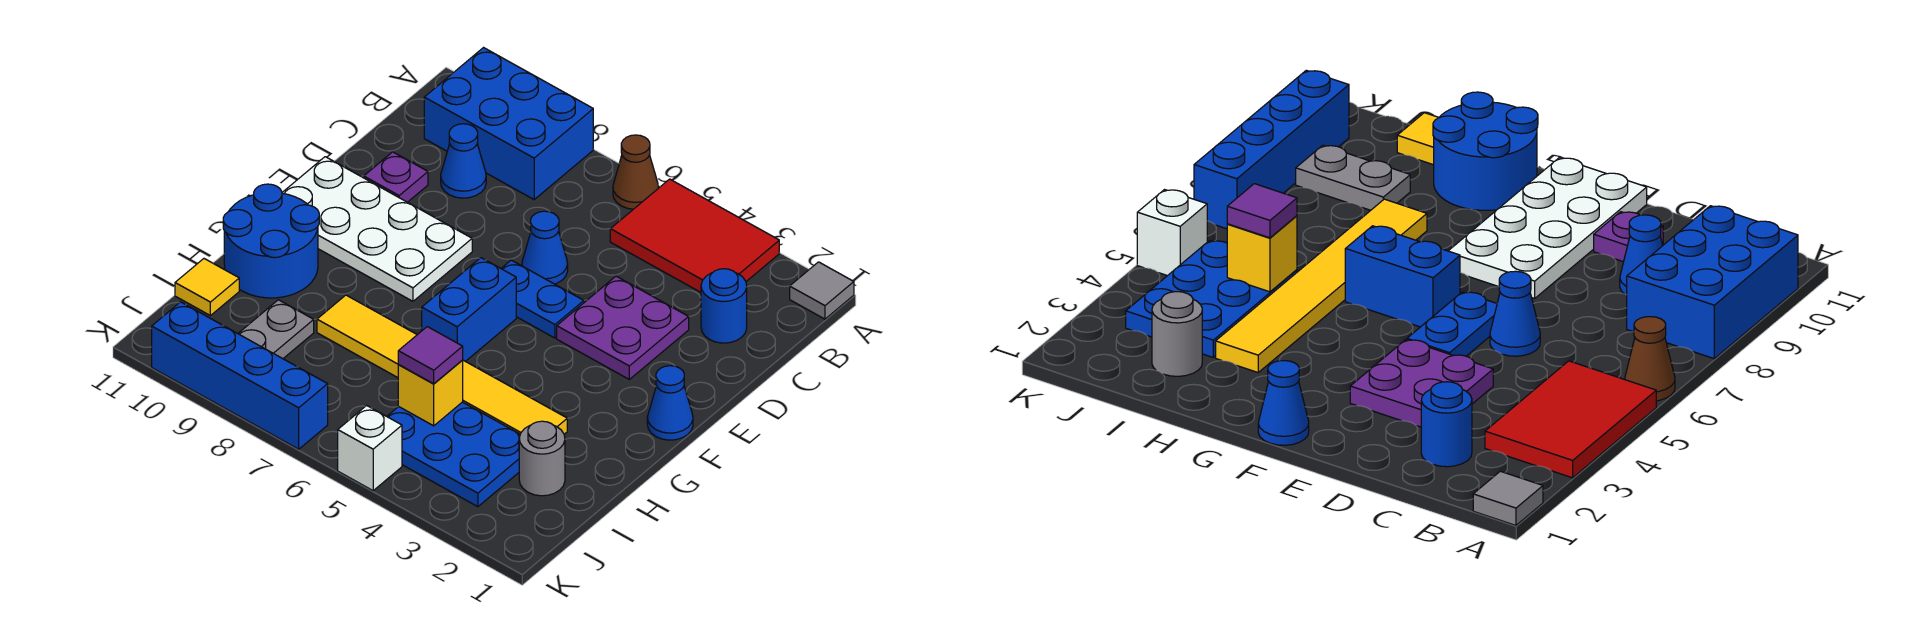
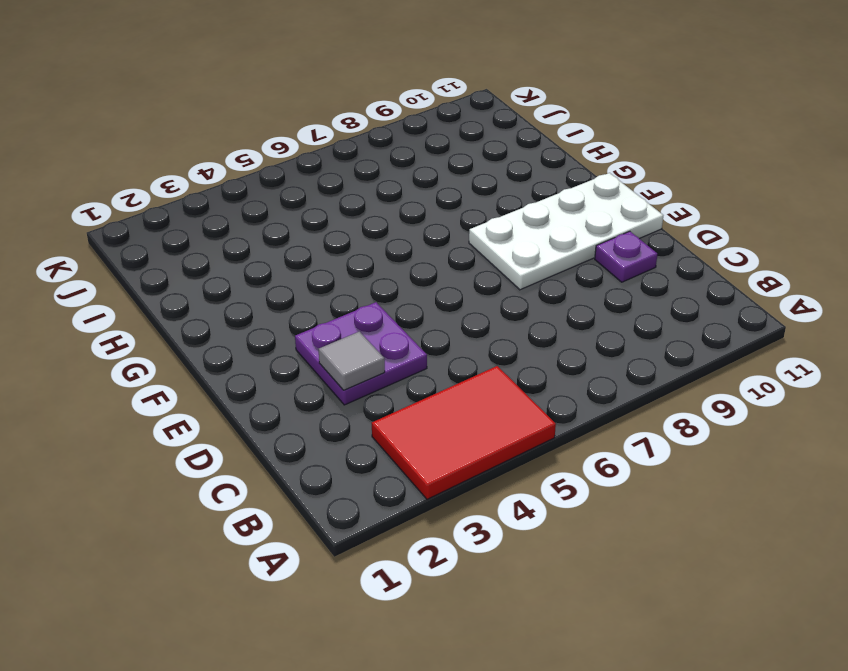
grey 1x1 tile [319,332,385,390] -> grey 1x1 tile moved to [790,262,854,319]
none -> brown 1x1 cone [613,135,658,209]
none -> blue 2x3 brick [424,48,593,199]
none -> blue 1x1 round brick [701,269,747,343]

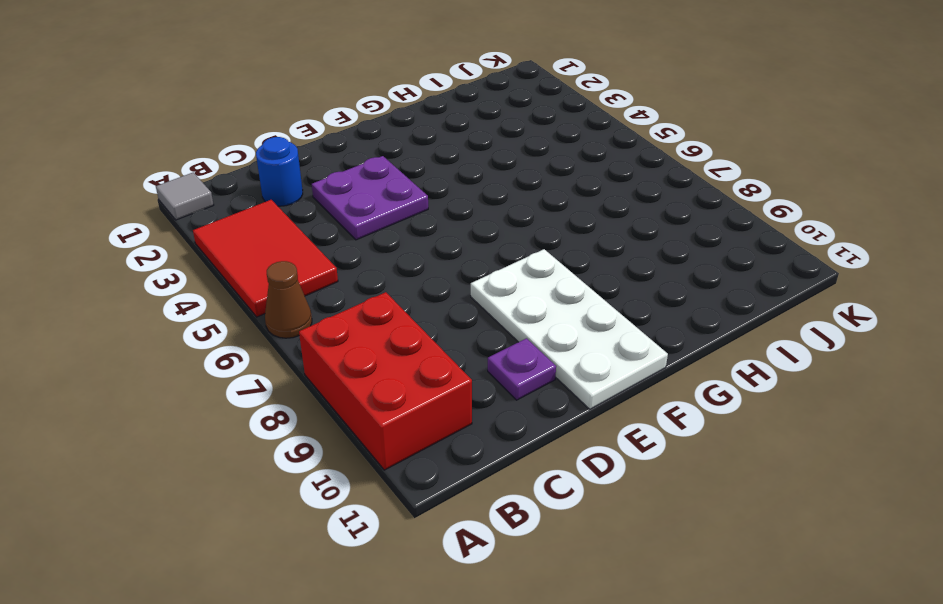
red 2x3 brick [299,292,472,470] -> blue 2x3 brick [424,48,593,199]
none -> blue 1x1 cone [441,124,486,198]
none -> blue 1x1 cone [522,211,568,284]
none -> blue 1x2 plate [501,260,584,338]

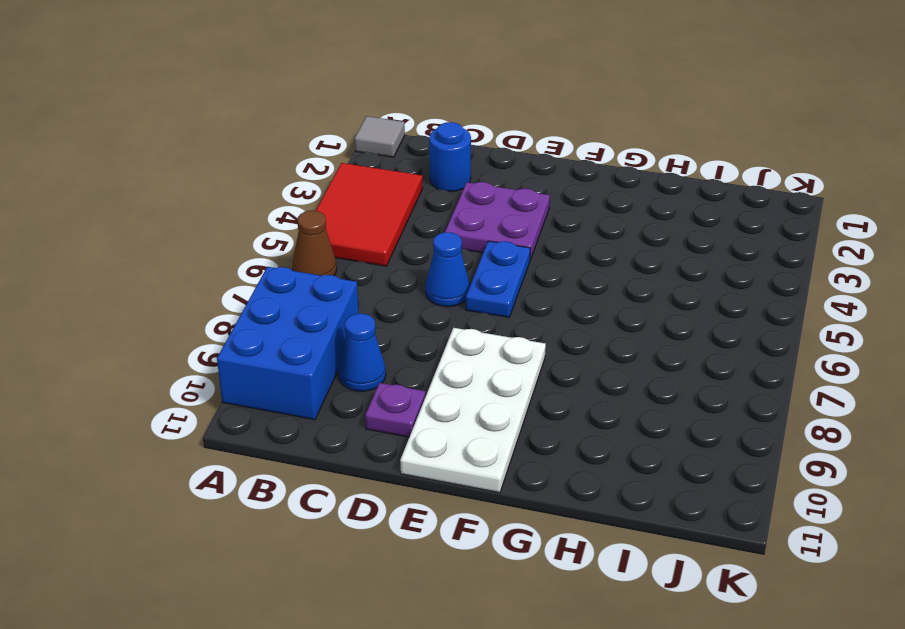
none -> blue 1x1 cone [647,366,693,440]
none -> blue 1x2 brick [422,258,516,361]
none -> blue 2x2 round brick [223,184,319,298]

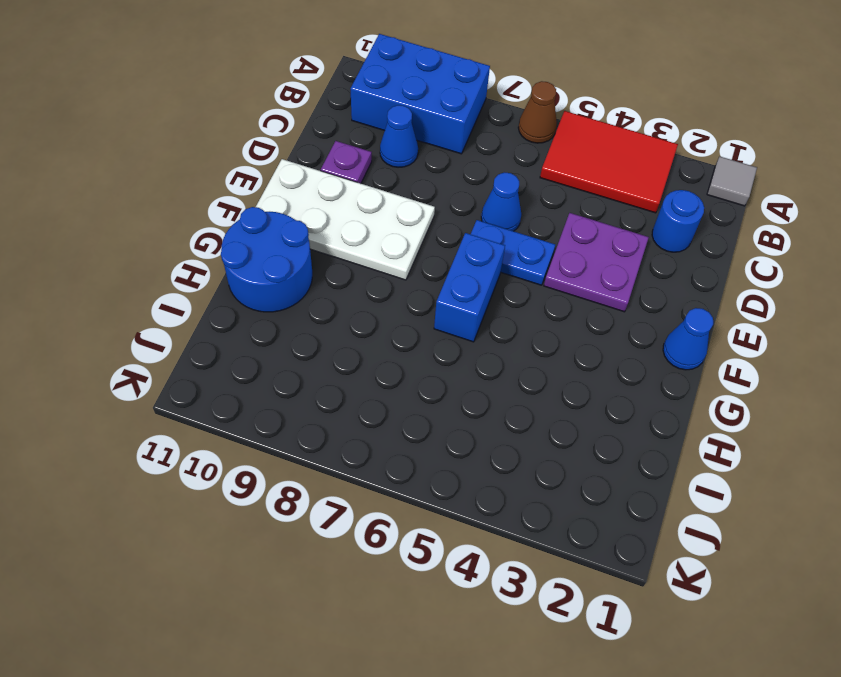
none -> yellow 1x6 tile [317,295,567,434]
none -> grey 1x1 round brick [519,421,565,496]
none -> blue 2x3 plate [387,402,520,507]

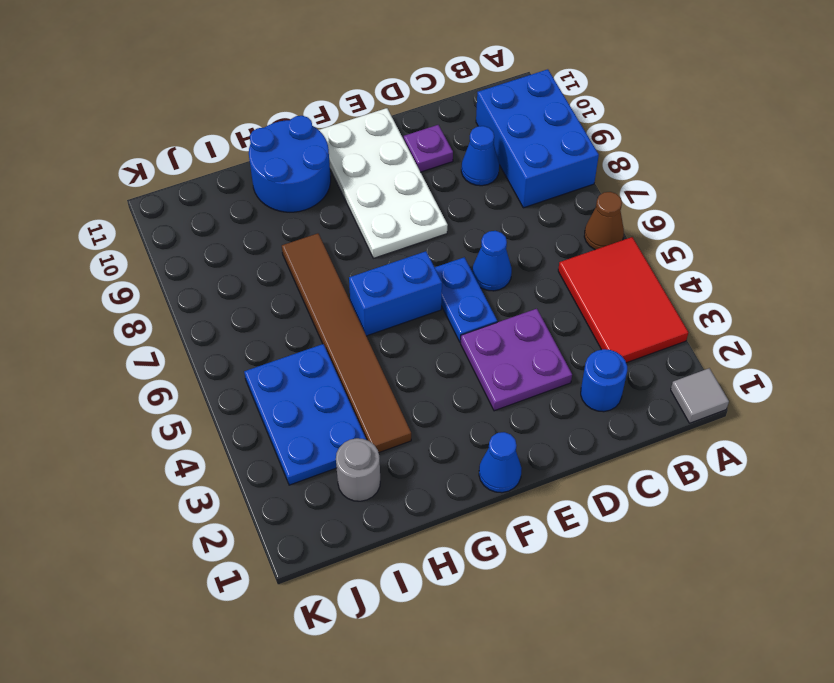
brown 1x6 tile [282,233,411,453] -> yellow 1x6 tile [317,295,567,434]
none -> grey 1x2 plate [238,300,314,359]
none -> yellow 1x1 tile [175,259,239,316]
none -> white 1x1 brick [338,405,402,491]

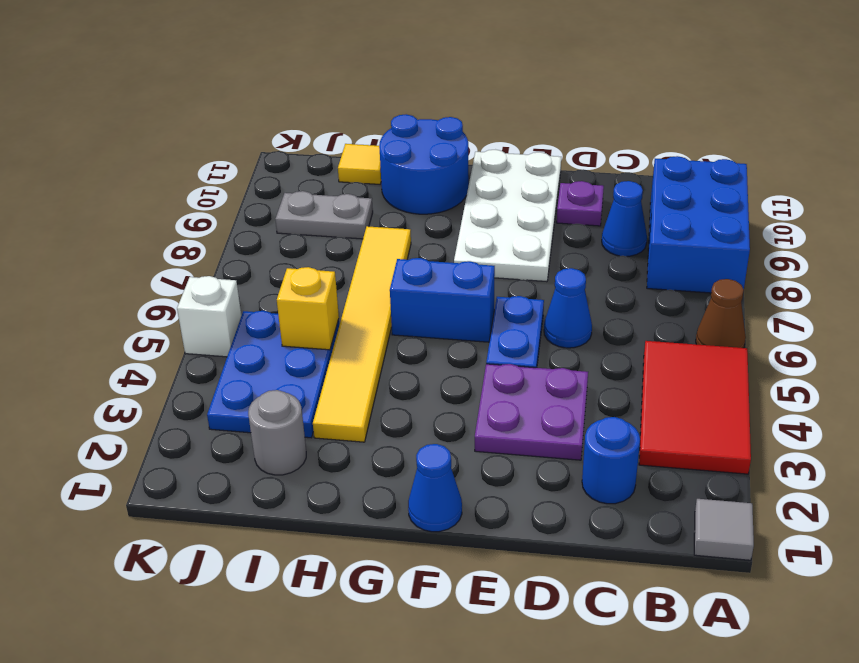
none -> blue 1x4 brick [152,302,328,449]
none -> purple 1x1 tile [398,327,463,384]

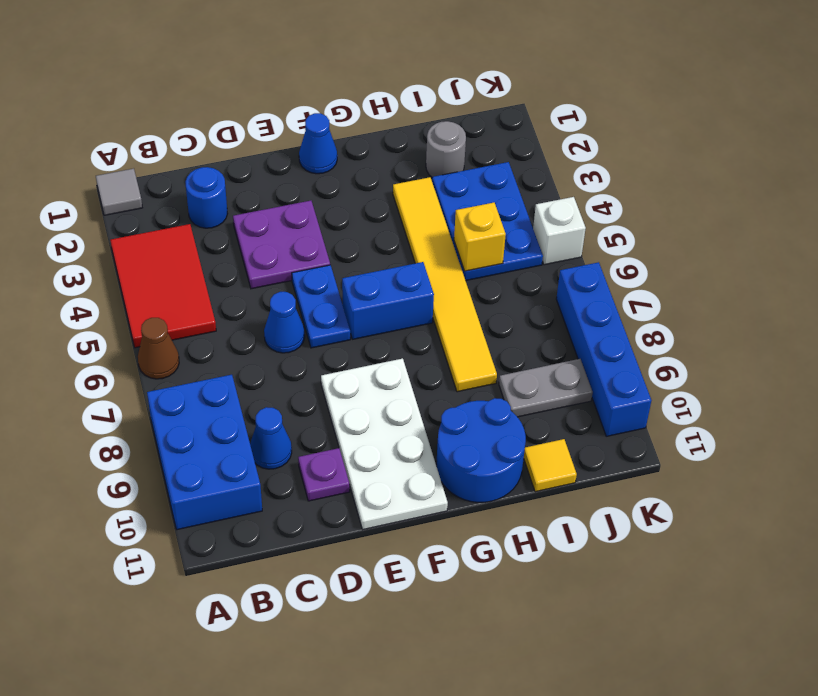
none -> purple 1x1 tile [398,327,463,384]

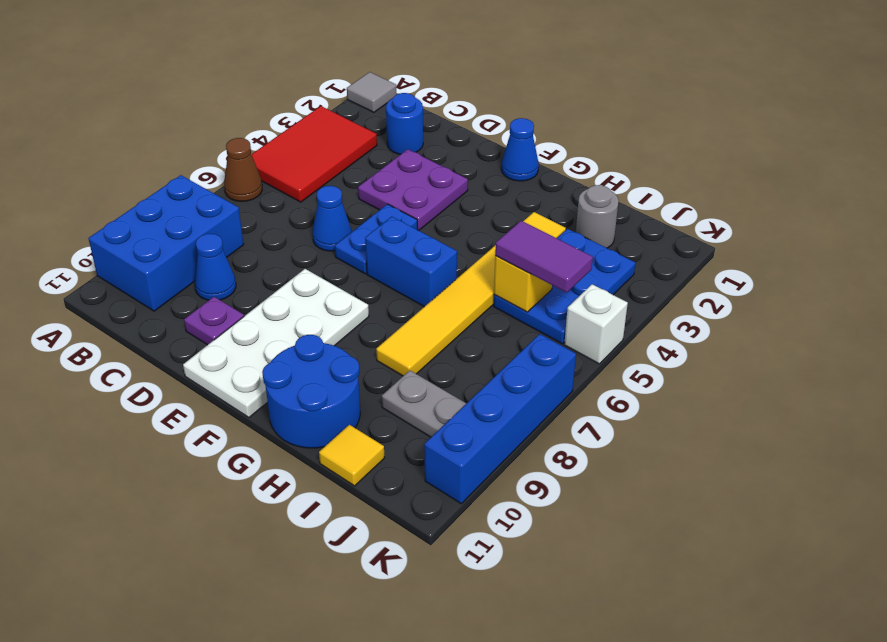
purple 1x2 tile [495,221,593,293] -> purple 1x1 tile [398,327,463,384]

